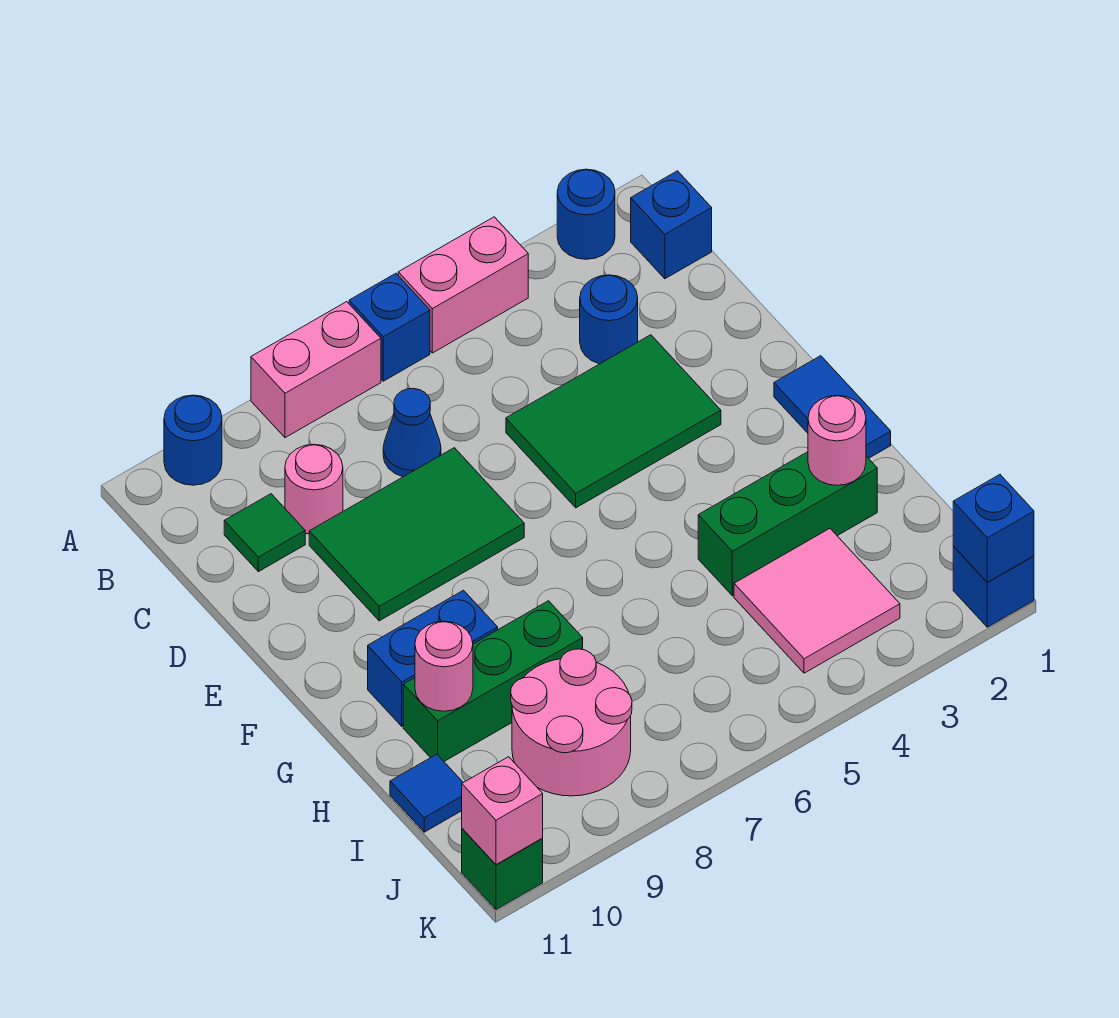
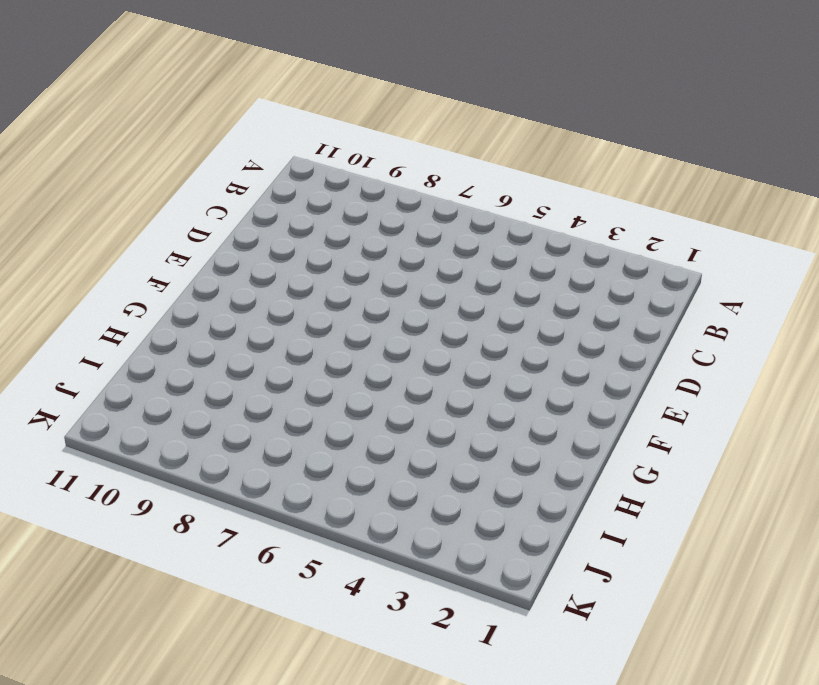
none -> blue 1x1 round brick [557,169,615,259]
none -> pink 1x2 brick [398,217,528,353]
none -> blue 1x1 brick [349,273,430,381]

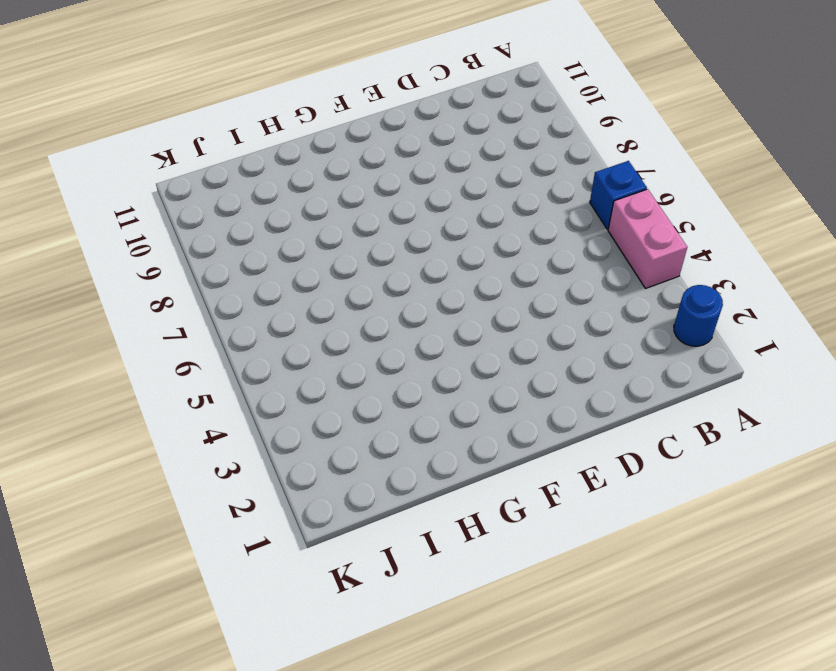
none -> pink 1x2 brick [251,302,381,438]
none -> blue 1x1 round brick [164,395,222,485]
none -> blue 1x1 brick [631,171,712,279]

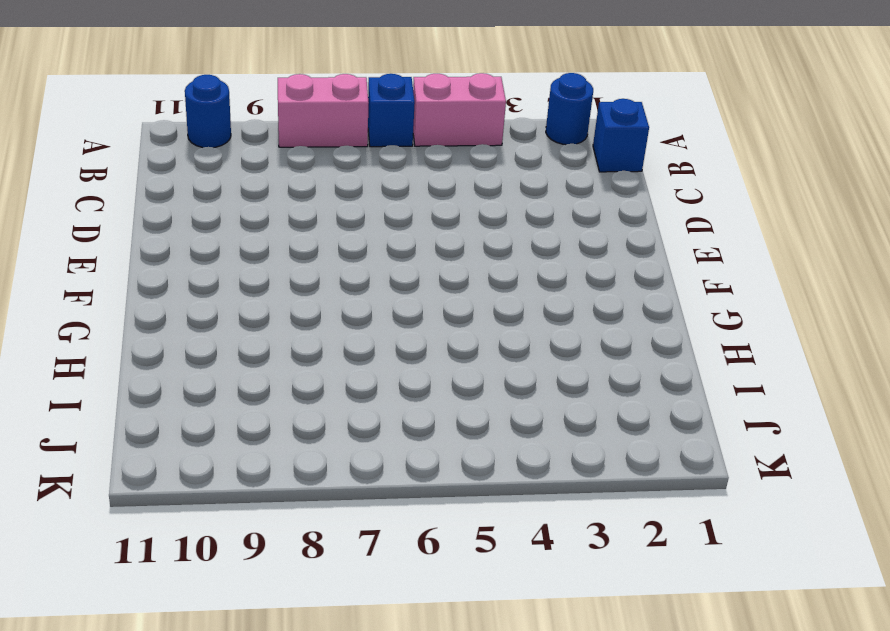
none -> blue 1x1 round brick [580,275,638,364]
none -> blue 1x1 cone [383,388,441,477]
none -> pink 1x1 round brick [285,444,343,534]

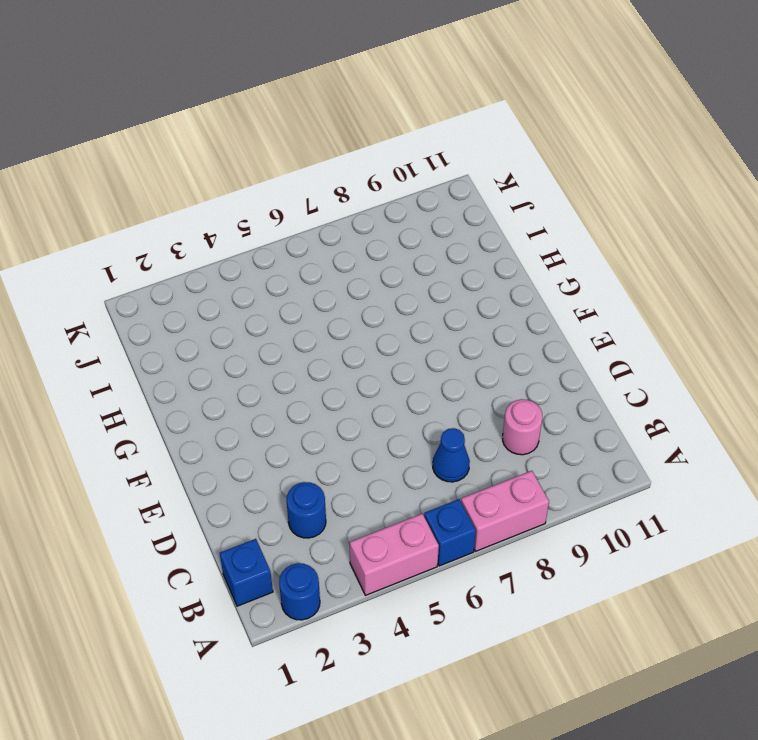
none -> blue 1x1 round brick [164,395,222,485]
none -> green 1x1 tile [224,494,305,572]
none -> green 2x3 tile [506,335,721,508]

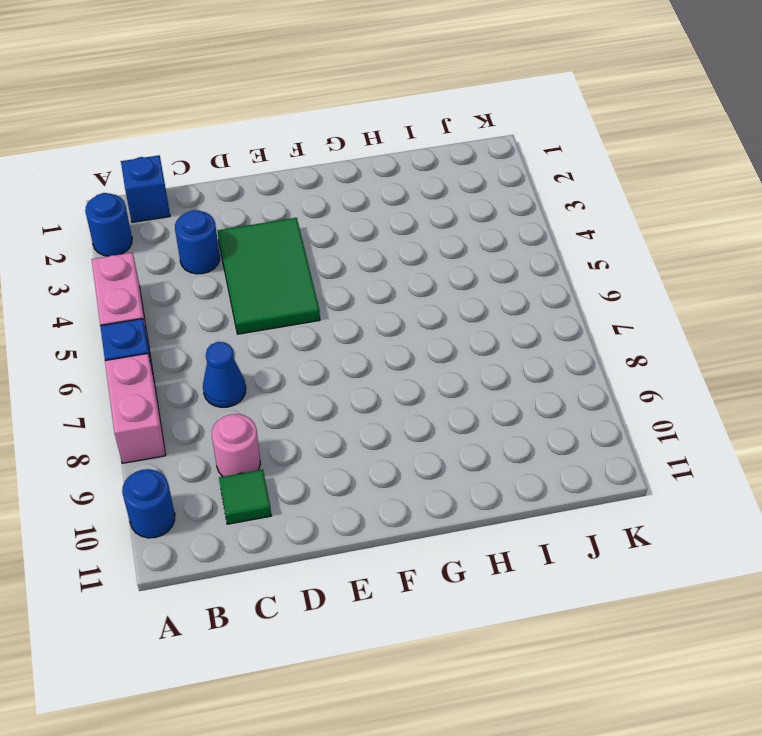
none -> green 2x3 tile [309,448,524,621]
none -> blue 1x2 tile [774,356,891,458]
none -> blue 1x2 brick [368,590,498,726]

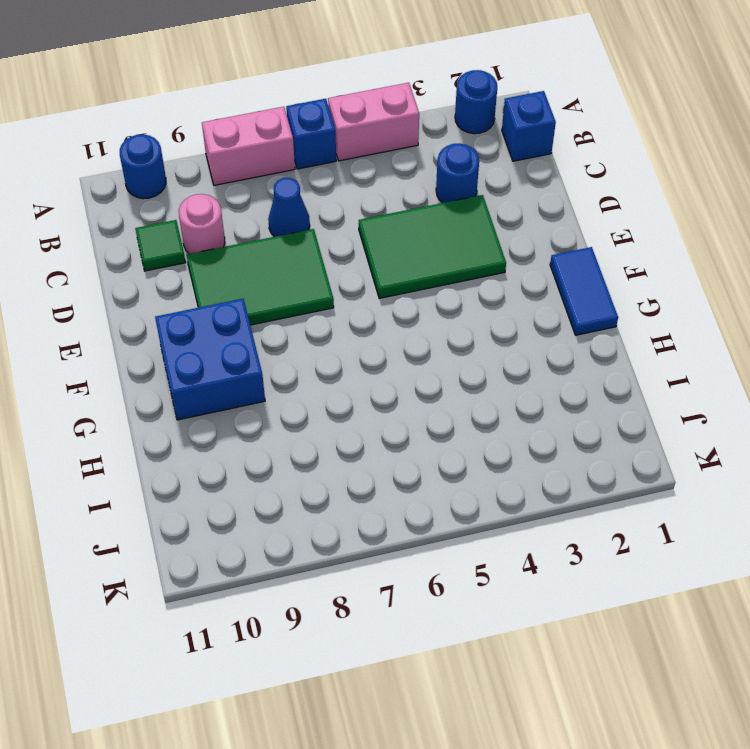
blue 2x2 brick [155,299,265,420] -> blue 1x2 brick [368,590,498,726]
none -> green 1x3 brick [698,452,877,596]
none -> green 1x3 brick [403,601,583,761]
none -> pink 2x2 tile [734,529,900,673]

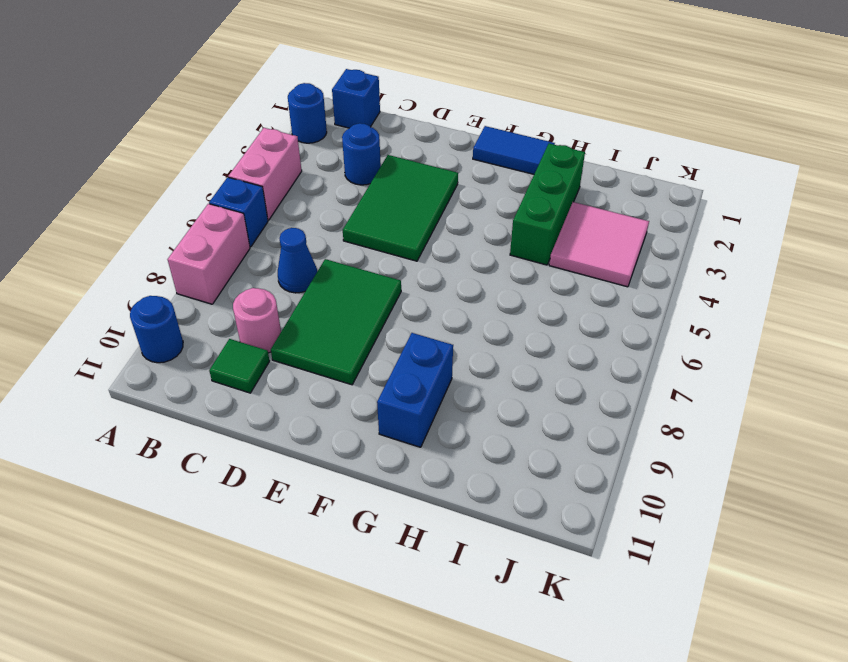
none -> green 1x3 brick [403,601,583,761]
none -> pink 2x2 round brick [511,649,632,796]
none -> blue 1x1 tile [390,754,463,832]

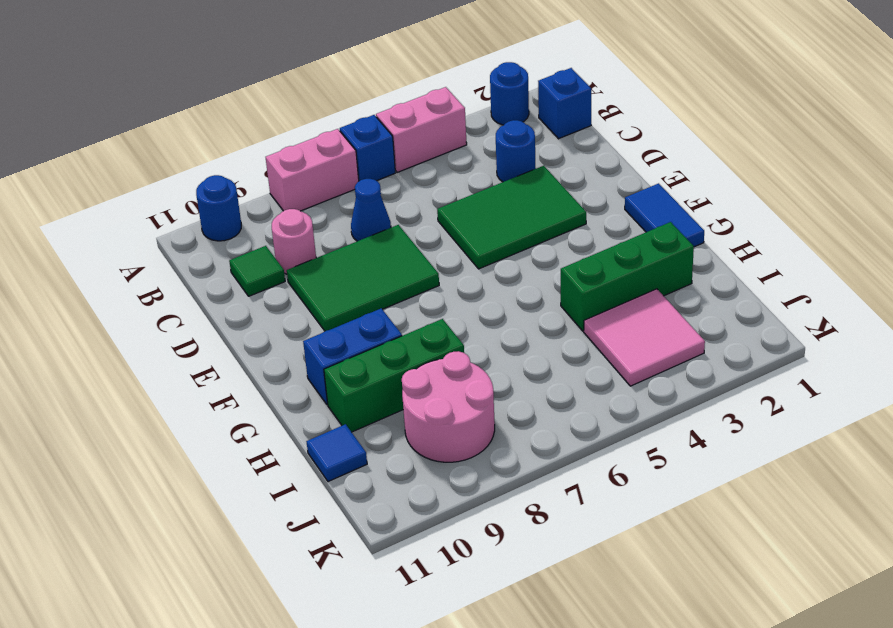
none -> blue 1x1 brick [953,546,1034,627]
none -> green 1x1 brick [462,829,543,909]
none -> pink 1x1 round brick [808,395,866,485]

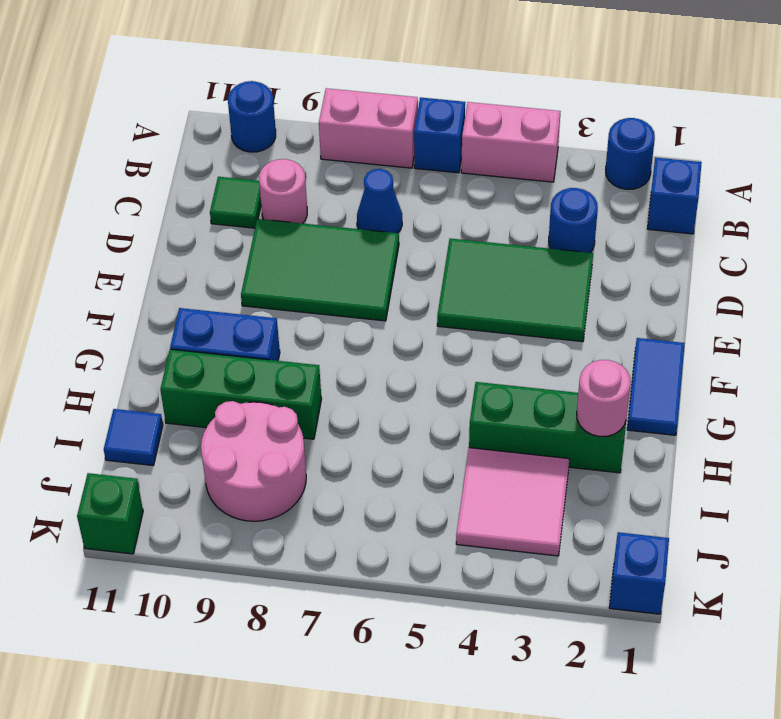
none -> pink 1x1 round brick [415,621,473,711]
none -> blue 1x1 brick [953,475,1034,582]
none -> pink 1x1 brick [462,757,543,865]

